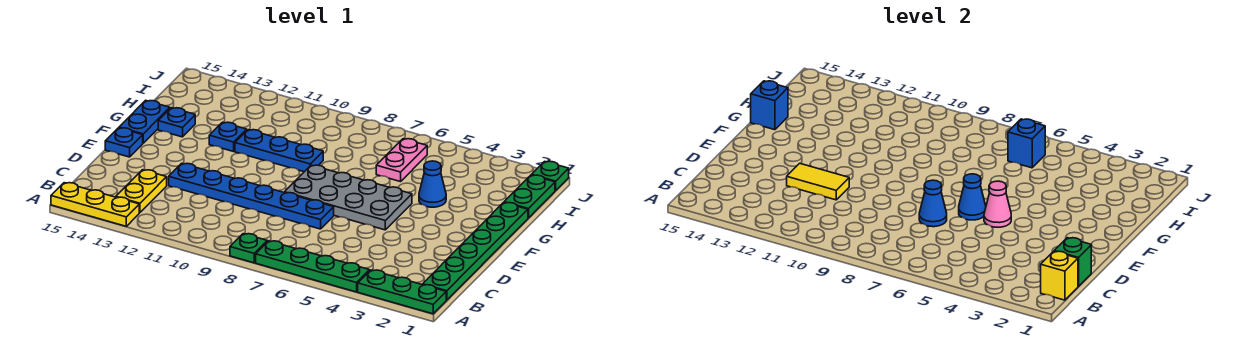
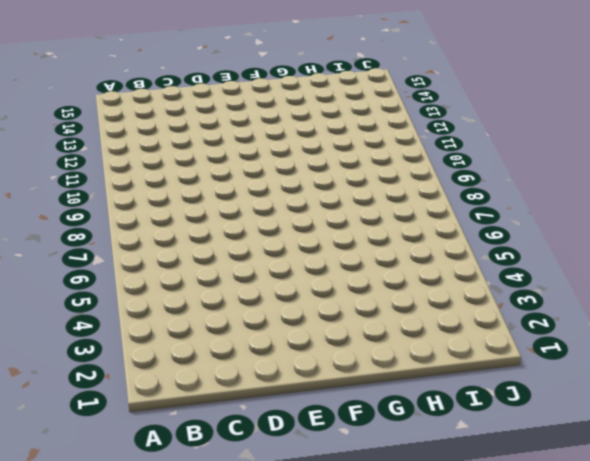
none -> green 1x3 plate [358,270,446,314]
none -> green 1x4 plate [256,241,370,292]
none -> green 1x1 plate [230,234,267,263]

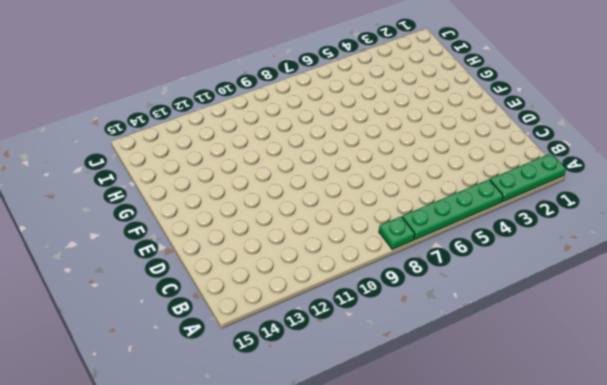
none -> yellow 1x3 plate [51,183,139,226]
none -> green 1x6 plate [423,202,528,300]
none -> yellow 1x2 plate [116,170,167,213]

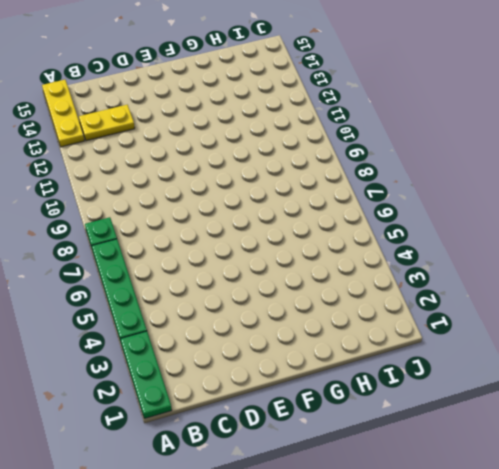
none -> green 1x6 plate [423,202,528,300]
none -> blue 1x6 plate [169,163,334,229]
none -> grey 2x4 plate [284,165,412,230]

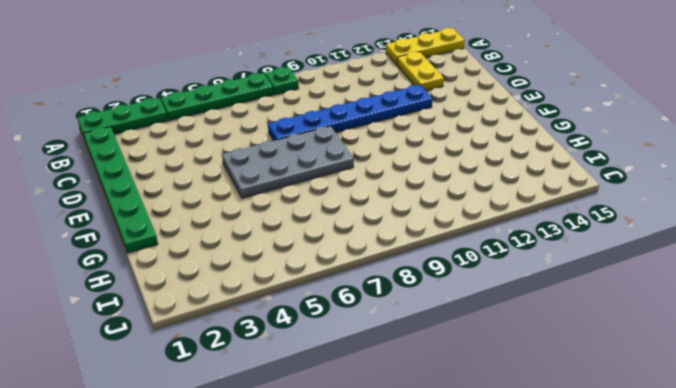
none -> blue 1x1 plate [105,128,143,157]
none -> blue 1x2 plate [119,100,170,143]
none -> blue 1x1 cone [419,161,446,207]

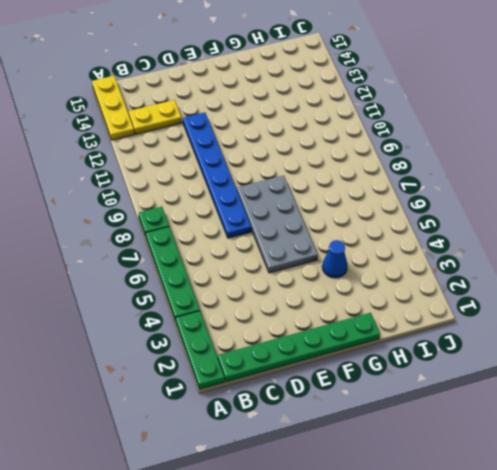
none -> blue 1x1 plate [105,128,143,157]
none -> blue 1x2 plate [119,100,170,143]
none -> blue 1x3 plate [235,130,323,172]

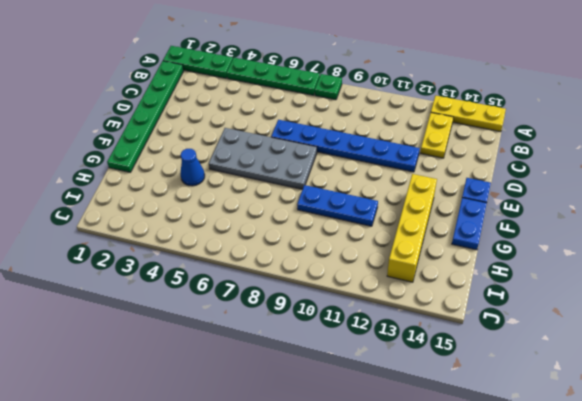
yellow 1x4 brick [387,174,437,282] -> none
none -> blue 1x1 plate [209,122,247,152]
none -> blue 1x1 plate [158,108,195,137]
none -> green 1x2 plate [504,175,555,218]

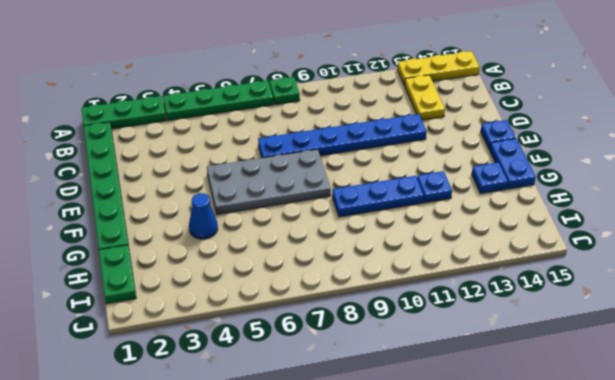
none -> pink 1x2 plate [376,139,427,182]
none -> green 1x1 plate [531,161,569,191]
none -> yellow 1x1 brick [1041,251,1078,300]

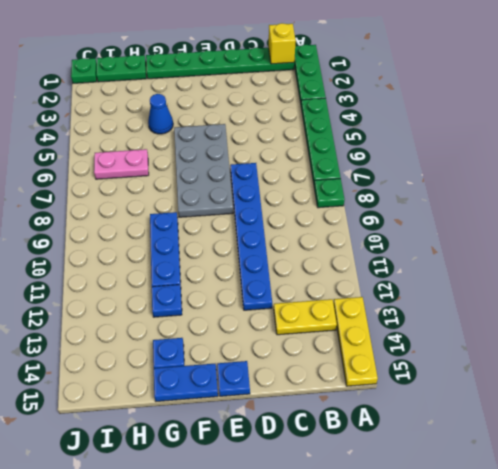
none -> green 1x1 brick [1054,238,1091,287]
none -> blue 1x1 cone [919,180,947,227]
none -> yellow 1x2 tile [787,163,849,200]

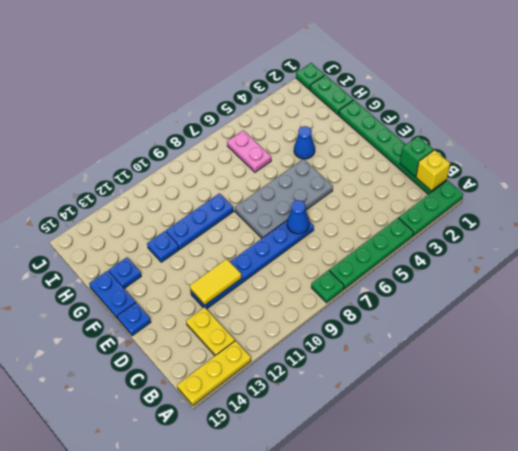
none -> pink 1x1 cone [984,181,1011,227]
none -> blue 1x1 cone [959,174,986,220]
none -> blue 1x1 brick [751,81,788,130]

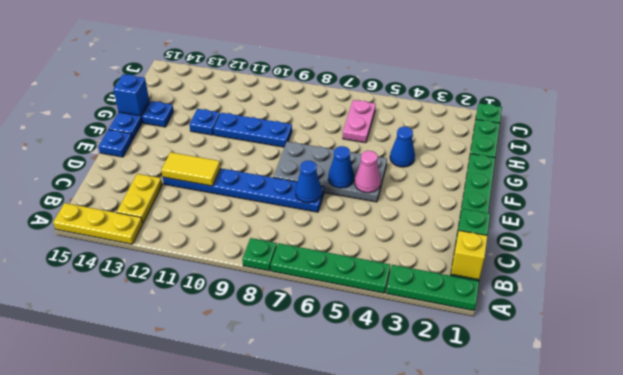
none -> blue 1x1 brick [1008,119,1045,168]

